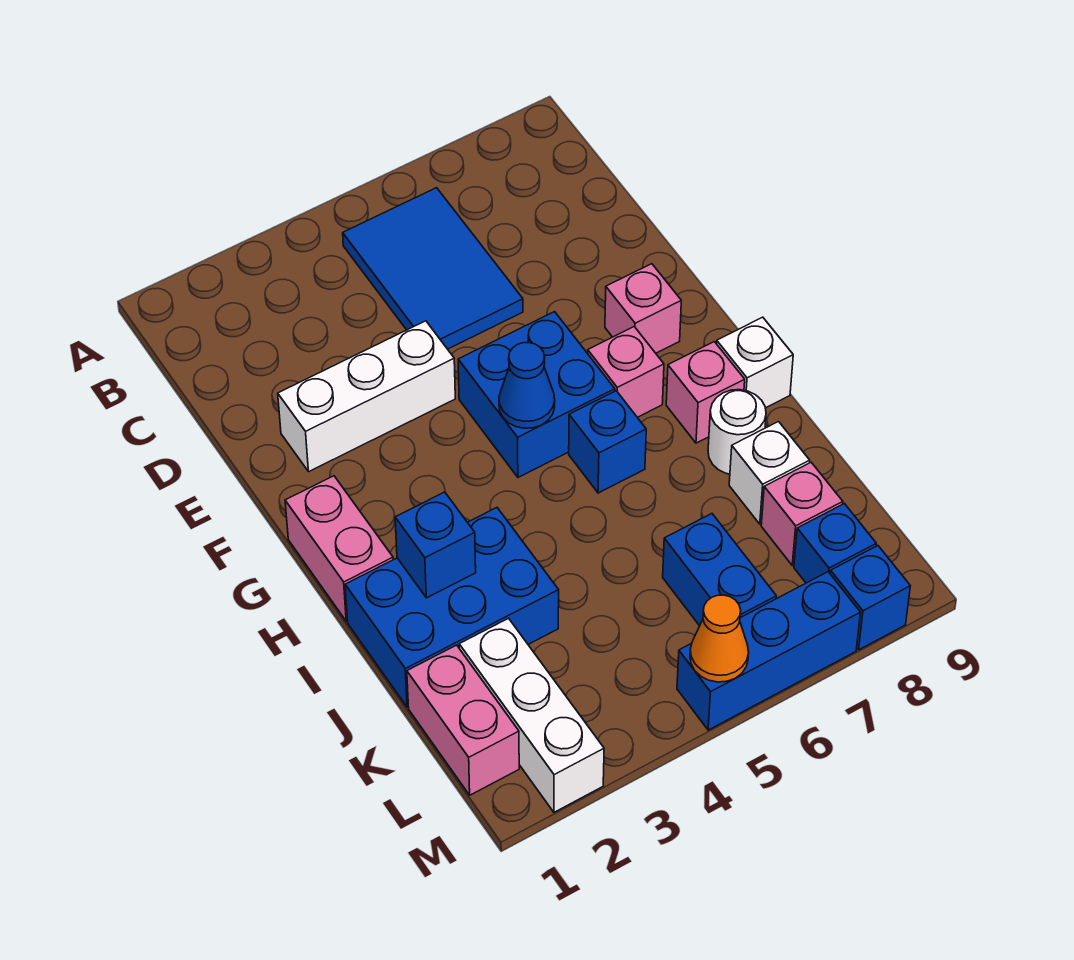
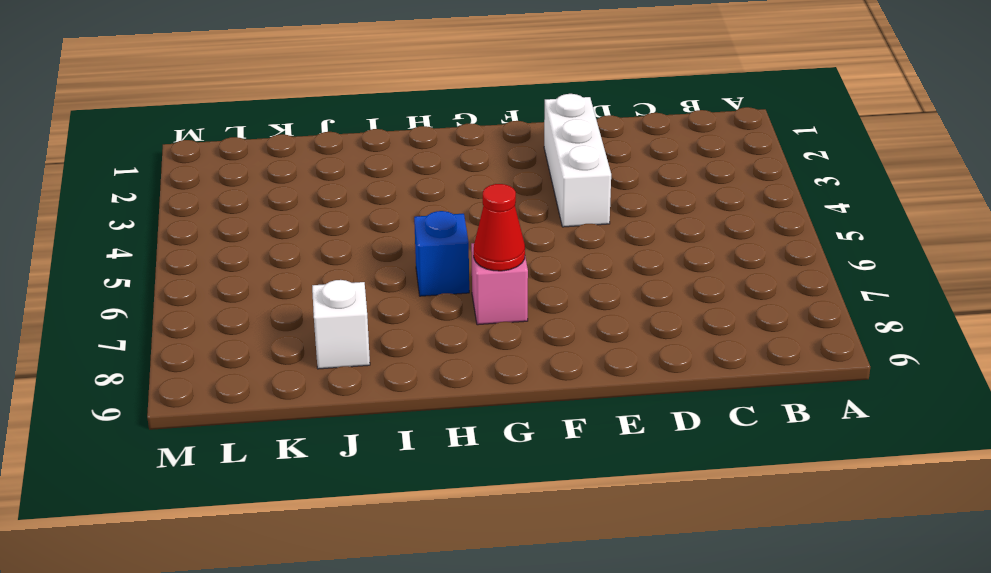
red 1x1 cone [474,184,525,271] -> none
none -> blue 2x3 tile [343,188,523,349]
none -> blue 2x2 brick [458,312,615,477]
none -> pink 1x1 brick [605,264,681,353]

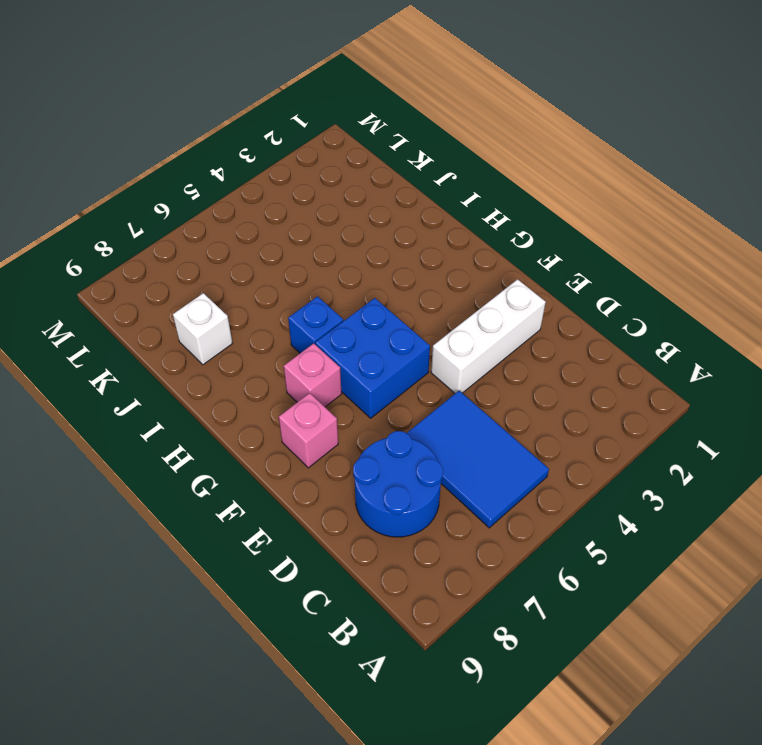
blue 2x2 round brick [353,431,443,537] -> none
none -> pink 1x2 brick [285,476,393,621]
none -> pink 1x1 brick [666,342,745,443]
none -> white 1x1 brick [717,317,793,408]

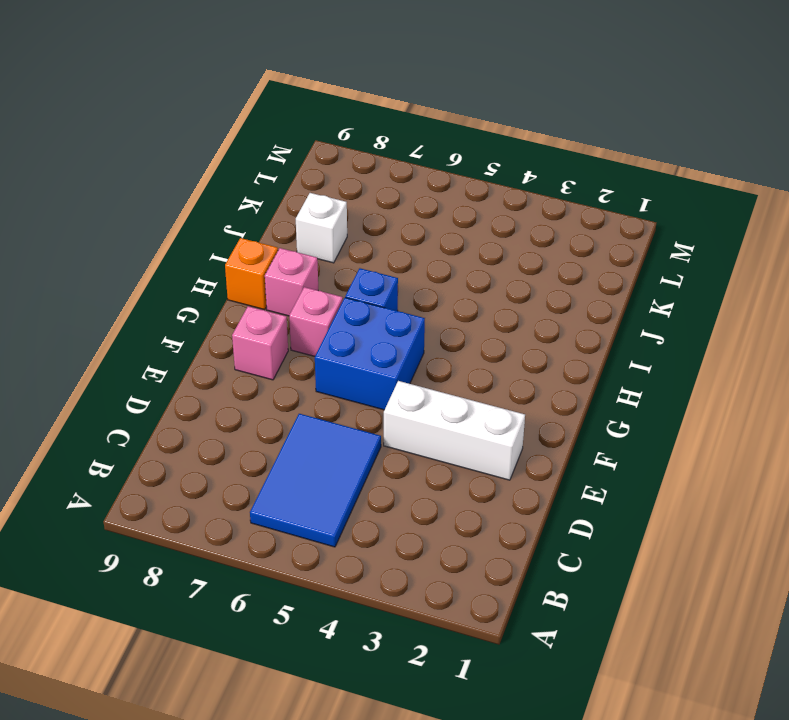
orange 1x1 brick [225,238,278,310] -> white 1x1 brick [717,317,793,408]
none -> pink 1x2 brick [285,476,393,621]
none -> blue 2x3 brick [345,508,559,707]
none -> white 1x1 round brick [708,390,766,474]

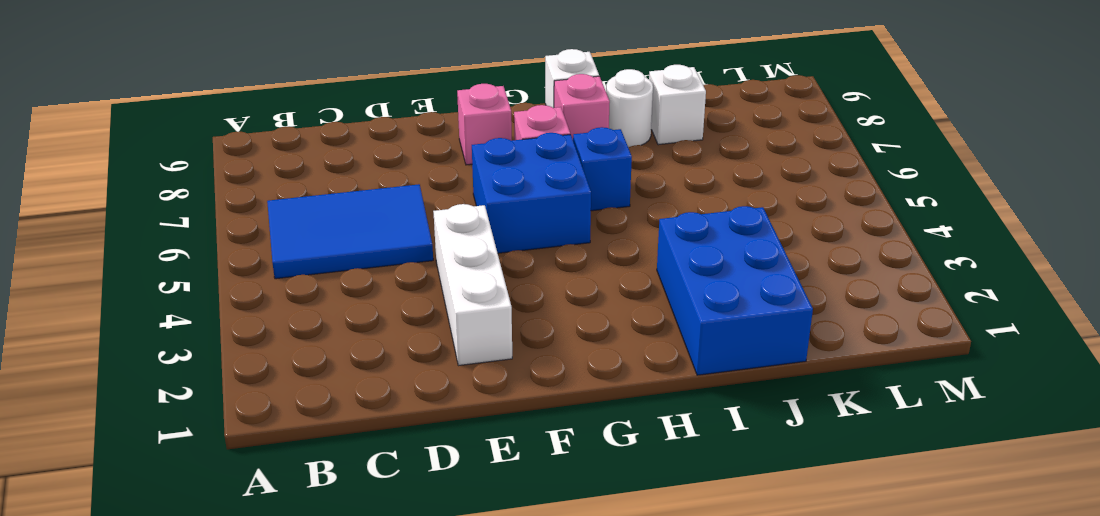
none -> pink 1x2 brick [285,476,393,621]
none -> pink 1x2 brick [407,645,519,795]
none -> white 1x3 brick [459,618,604,812]

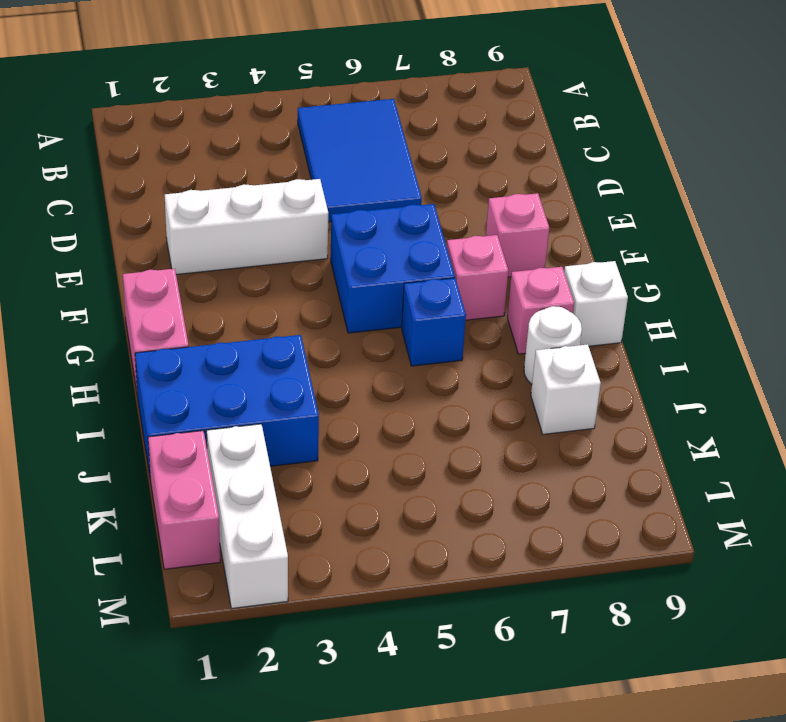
none -> blue 1x2 brick [663,514,776,626]
none -> pink 1x1 brick [761,462,843,565]
none -> blue 1x1 brick [794,504,876,583]

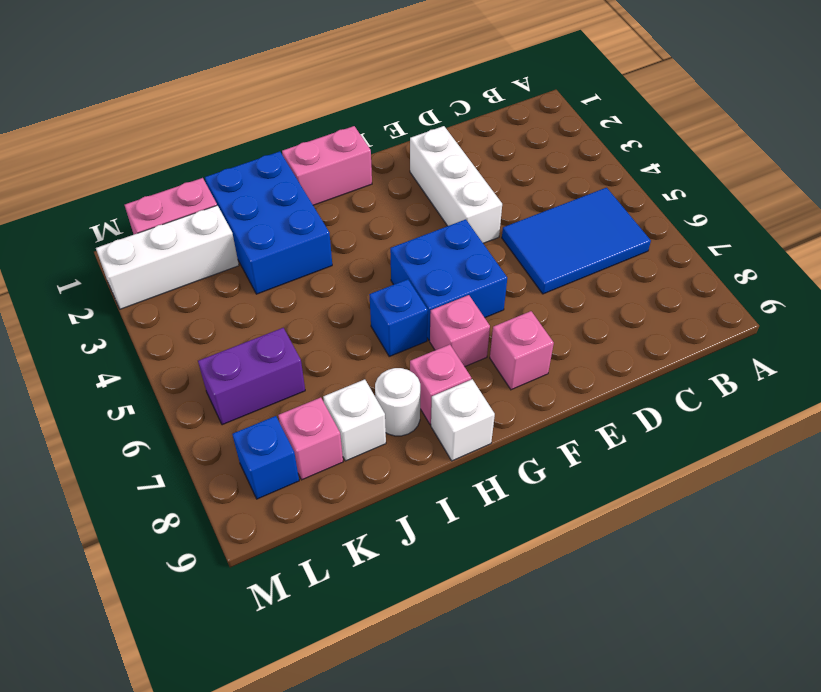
purple 1x2 brick [198,328,305,425] -> blue 1x2 brick [663,514,776,626]
none -> blue 1x3 brick [677,572,860,730]
none -> blue 1x1 brick [830,546,910,650]
none -> blue 1x1 cone [499,343,555,428]

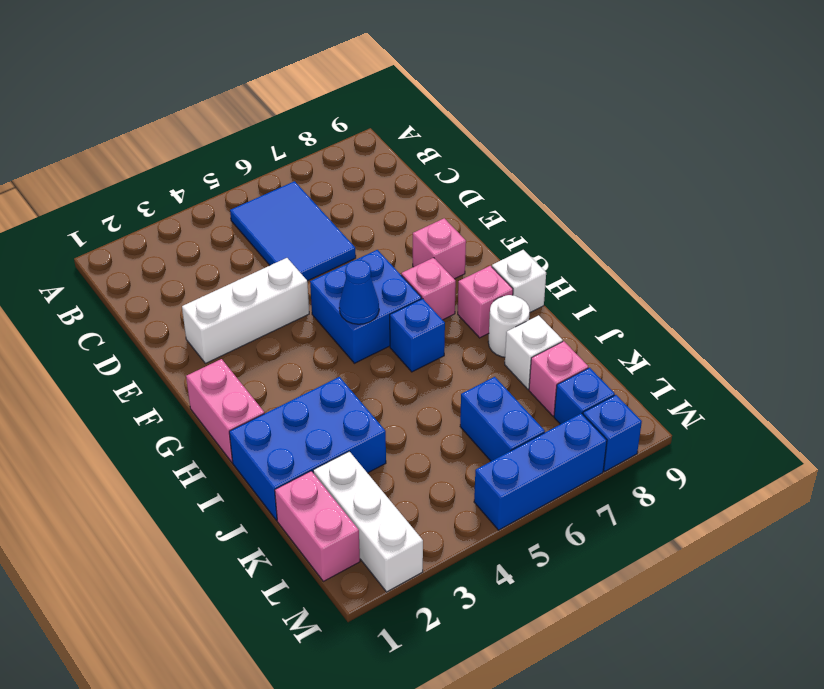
none -> blue 1x1 brick [395,492,476,598]
none -> orange 1x1 cone [690,595,749,682]

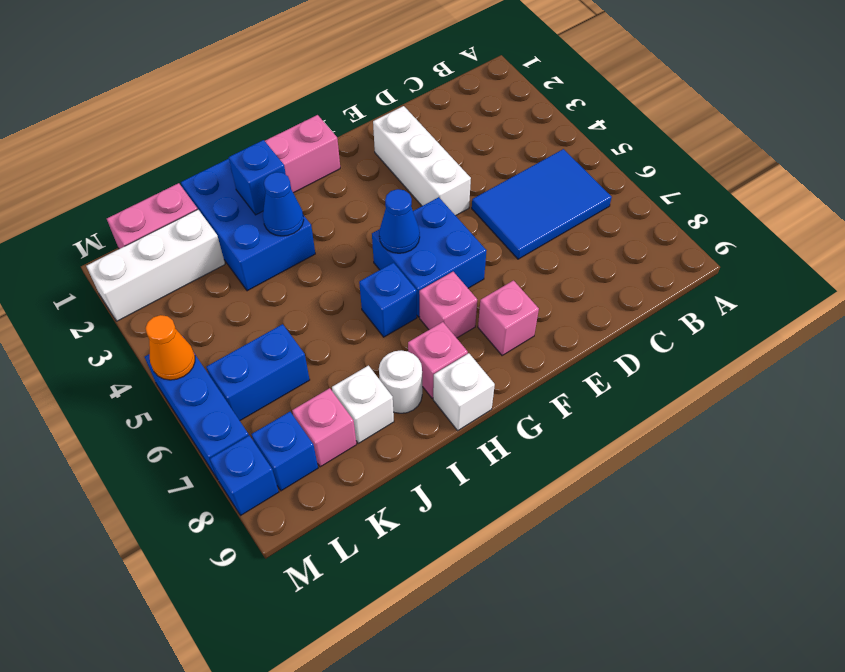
blue 1x1 cone [263,172,304,236] -> none

